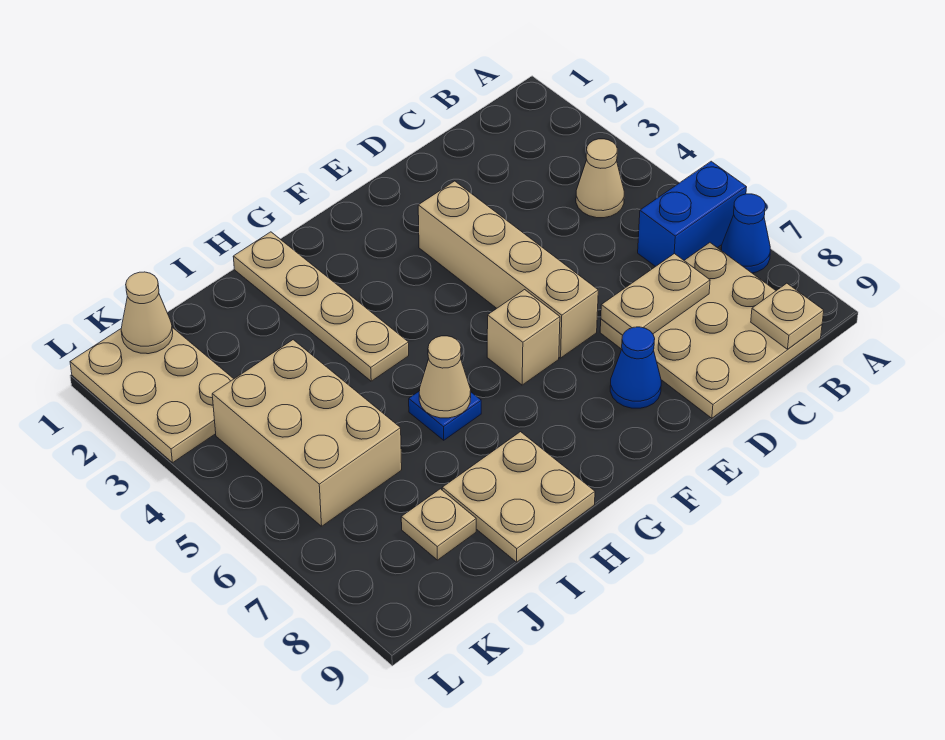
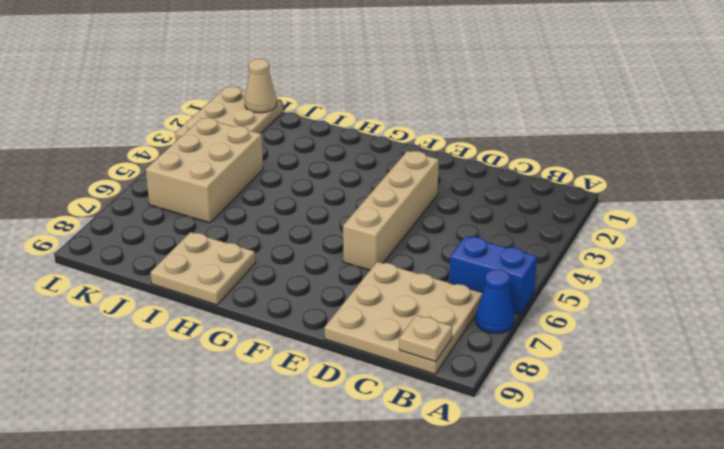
none -> tan 1x1 cone [576,139,624,218]
none -> blue 1x1 cone [610,327,661,408]
none -> tan 1x1 brick [487,290,560,385]

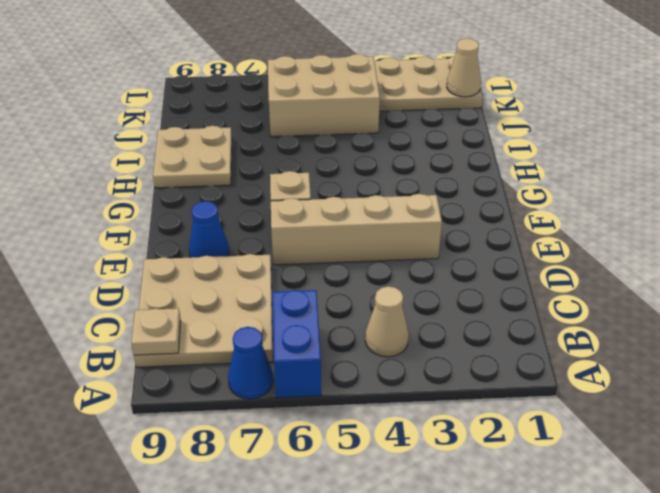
none -> tan 1x4 plate [233,232,409,381]
none -> blue 1x1 plate [409,392,481,440]
none -> tan 1x1 plate [401,489,476,560]

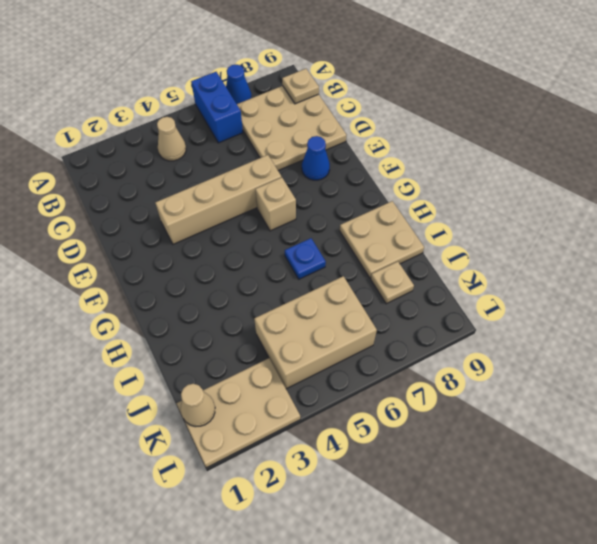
none -> tan 1x4 plate [233,232,409,381]
none -> tan 1x2 plate [601,254,710,335]
none -> tan 1x1 cone [419,336,471,418]

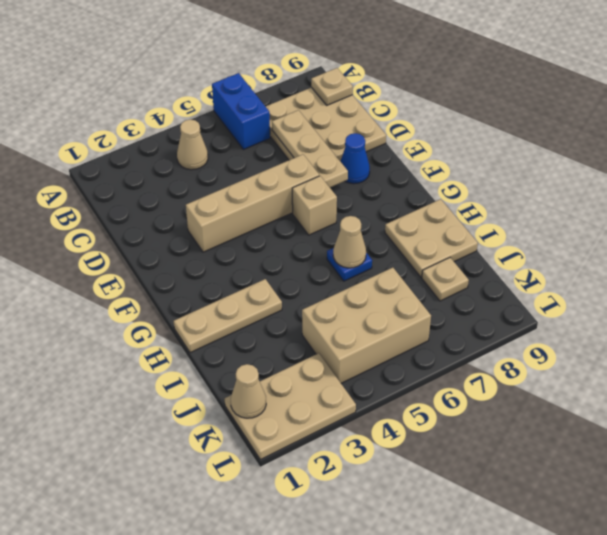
tan 1x3 plate [272,110,348,187] -> tan 1x2 plate [601,254,710,335]
tan 1x3 plate [174,279,282,353] -> tan 1x4 plate [233,232,409,381]
none -> blue 1x1 cone [721,194,770,273]

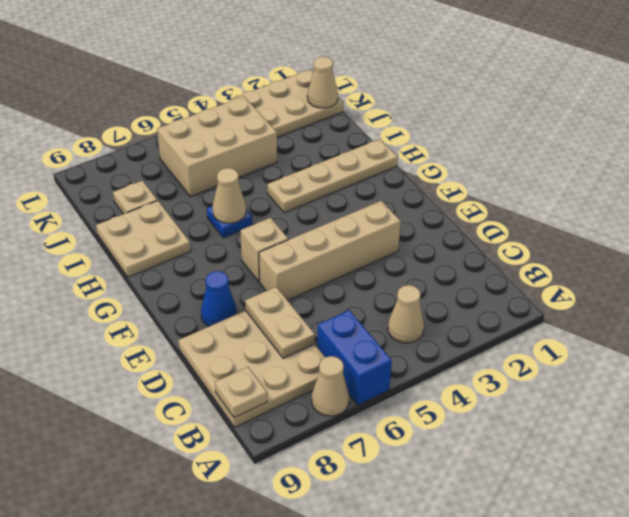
tan 1x1 cone [312,356,349,416] -> blue 1x1 cone [721,194,770,273]

